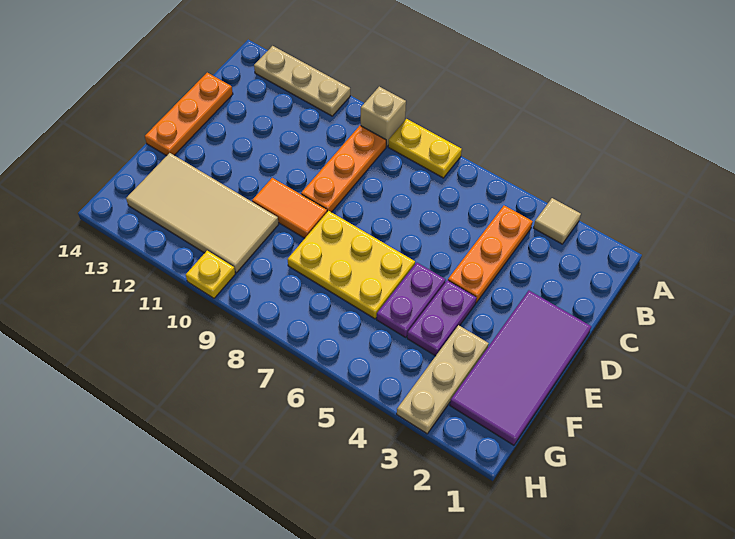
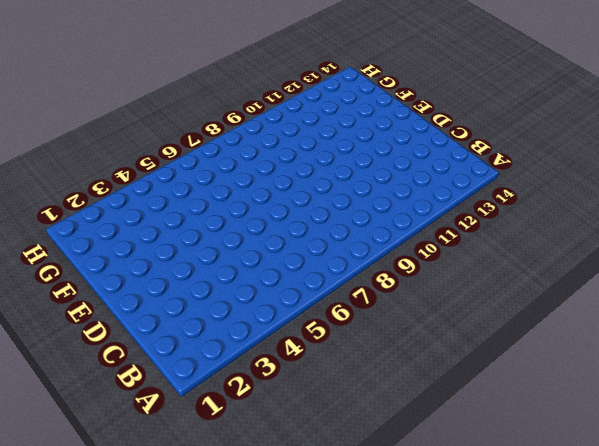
none -> tan 1x1 tile [534,198,581,244]
none -> yellow 1x2 plate [388,119,462,178]
none -> tan 1x1 brick [361,87,406,146]

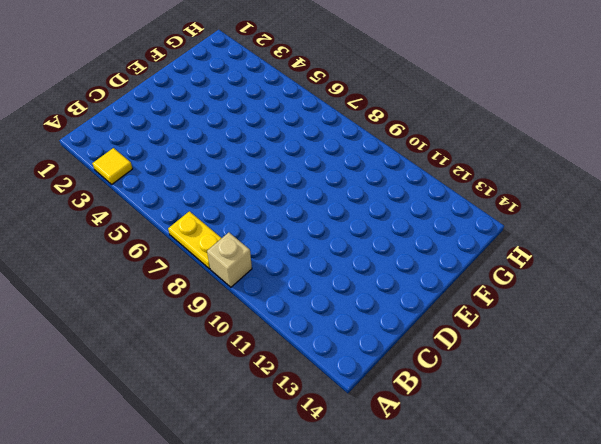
yellow 1x1 tile [92,148,133,184] -> tan 1x1 tile [534,198,581,244]
none -> tan 1x3 plate [254,46,350,116]
none -> orange 1x3 plate [448,206,533,303]
none -> orange 1x3 plate [301,125,386,212]

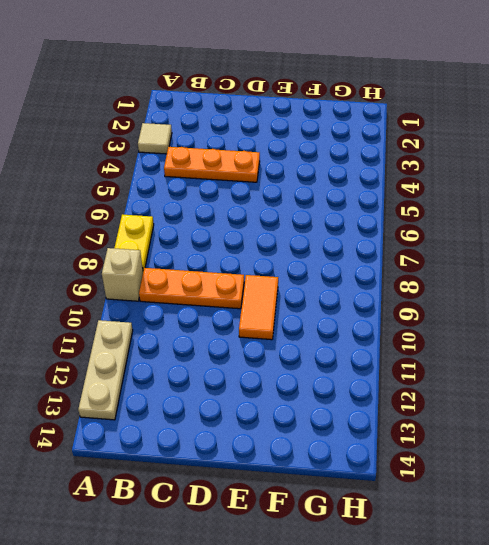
none -> orange 1x3 plate [145,73,233,156]
none -> purple 2x4 tile [450,291,591,445]
none -> purple 1x2 plate [407,280,477,356]

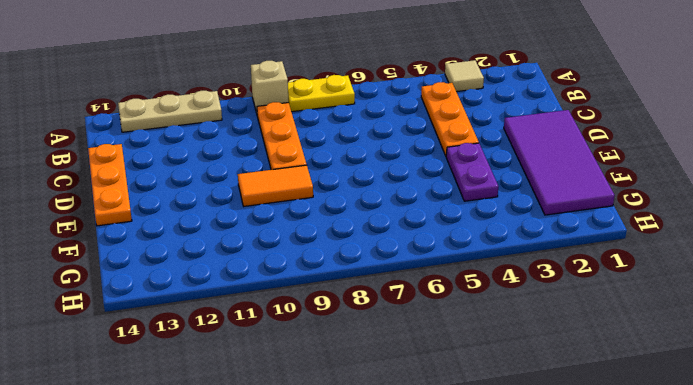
none -> purple 1x2 plate [377,263,446,337]
none -> yellow 2x3 plate [287,211,415,319]
none -> tan 1x3 plate [397,325,489,434]

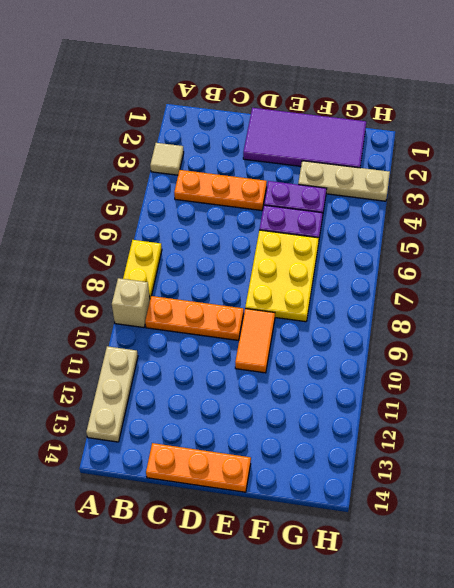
none -> tan 2x4 tile [126,153,279,273]
none -> yellow 1x1 plate [186,251,235,298]

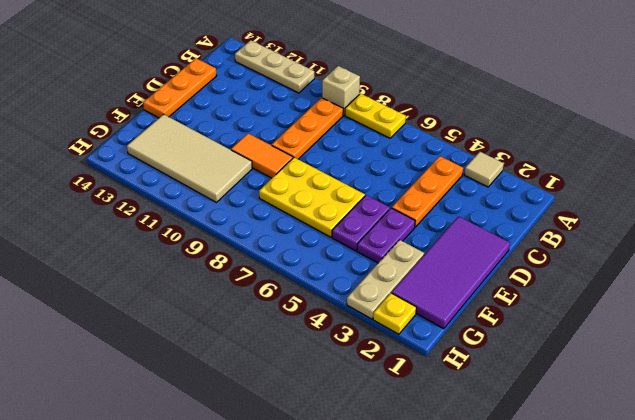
yellow 1x1 plate [373,293,416,334] -> yellow 1x1 plate moved to [186,251,235,298]

